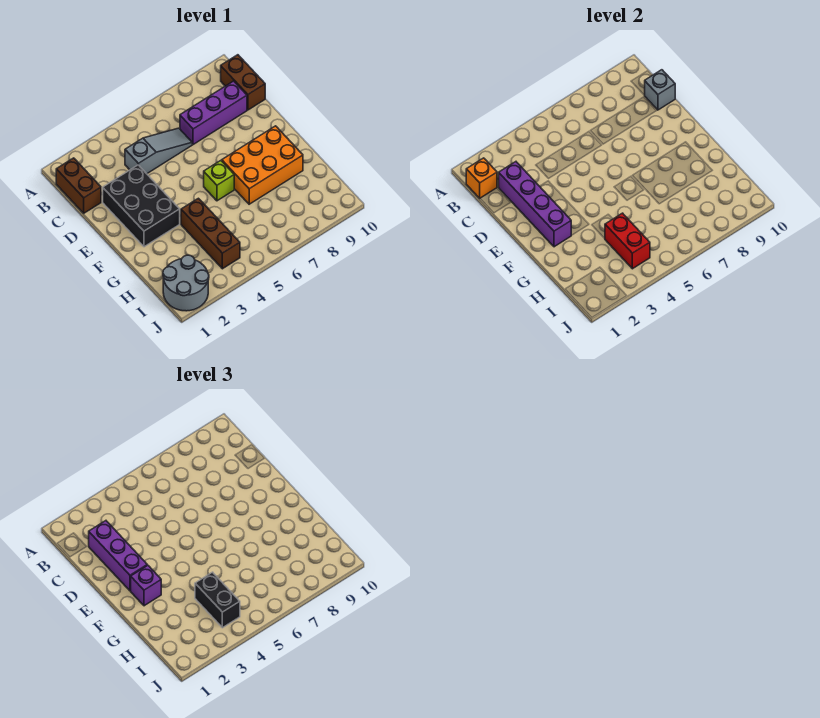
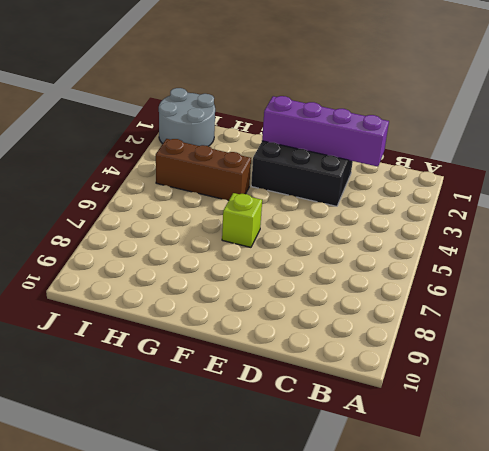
none -> brown 1x2 brick [56,158,101,213]
none -> brown 1x2 brick [221,55,265,110]
none -> grey 1x3 slope [125,128,192,174]

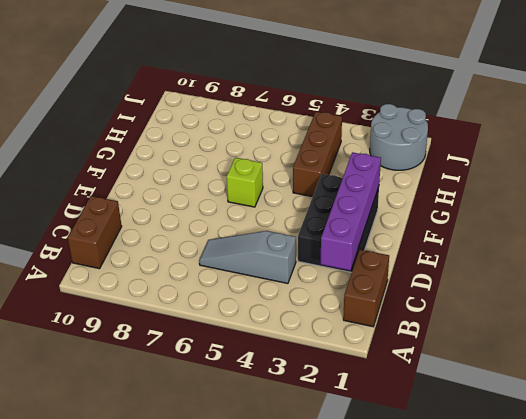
none -> purple 1x3 brick [180,81,247,145]
none -> orange 2x3 brick [222,126,303,204]
none -> orange 1x1 brick [466,158,497,198]

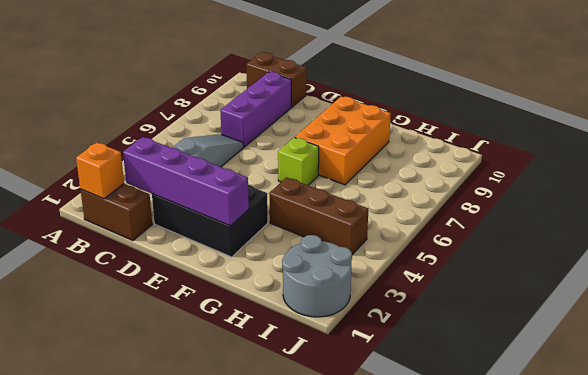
none -> grey 1x1 brick [645,70,675,110]
none -> red 1x2 brick [605,213,650,269]
none -> purple 1x3 brick [89,521,147,591]

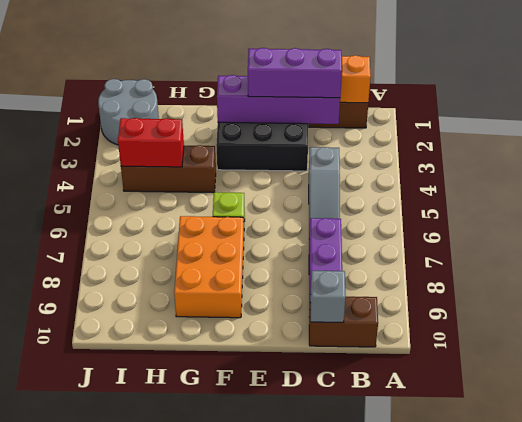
none -> purple 1x1 brick [131,565,161,606]
none -> black 1x2 brick [195,572,240,628]

